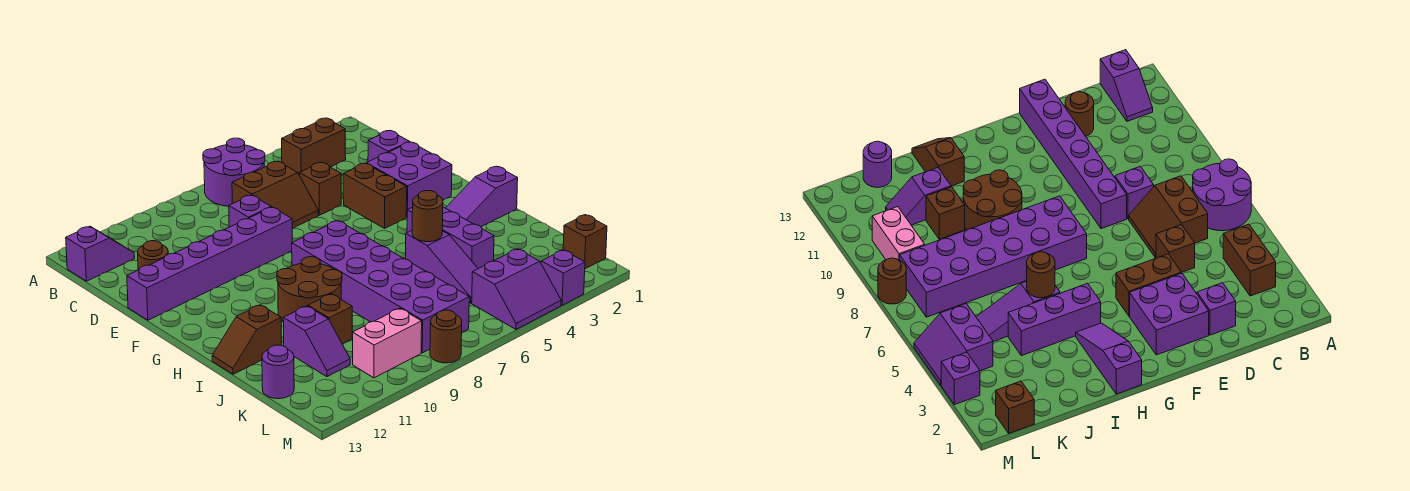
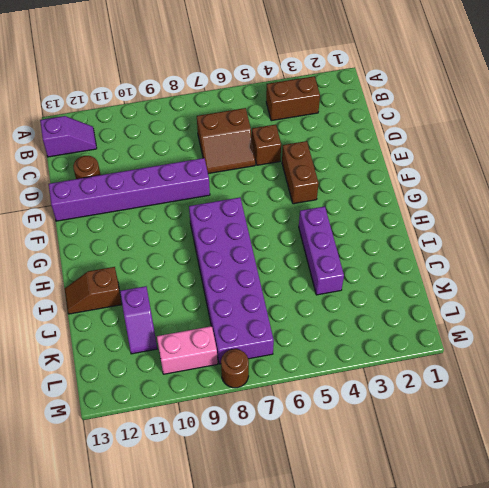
none -> purple 2x2 round brick [203,138,265,206]
none -> purple 1x1 brick [368,131,409,162]
none -> purple 1x1 brick [229,195,271,227]

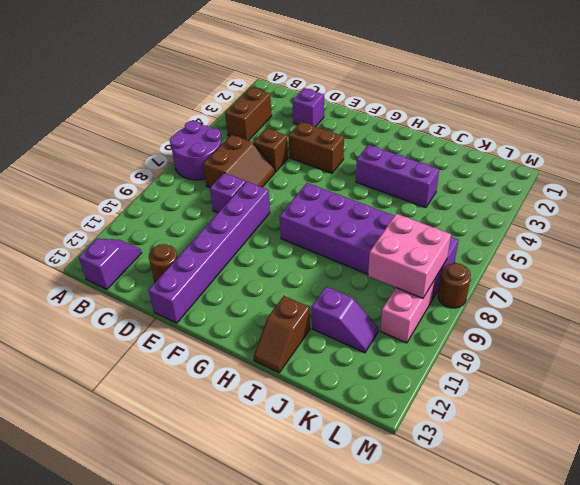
pink 2x2 brick [368,214,451,298] -> none
none -> purple 2x2 brick [366,142,452,217]
none -> purple 1x3 slope [446,167,518,227]
none -> brown 2x2 round brick [277,257,342,321]

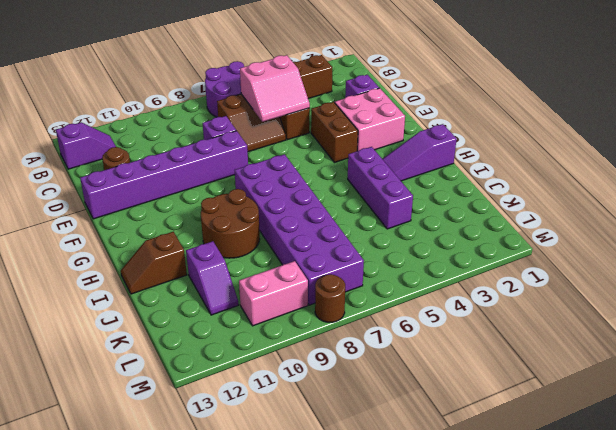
pink 2x2 slope [240,55,310,122] -> none
pink 2x2 brick [335,88,405,151] -> purple 2x2 brick [366,142,452,217]
none -> purple 1x3 slope [406,231,478,303]
none -> brown 1x1 brick [308,294,352,344]
none -> purple 1x1 round brick [262,345,294,399]

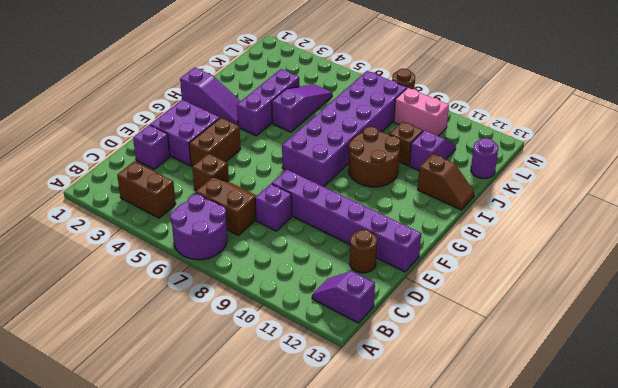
none -> brown 1x1 brick [563,215,607,269]
none -> purple 2x2 slope [472,249,561,329]
none -> purple 1x1 brick [541,250,585,305]

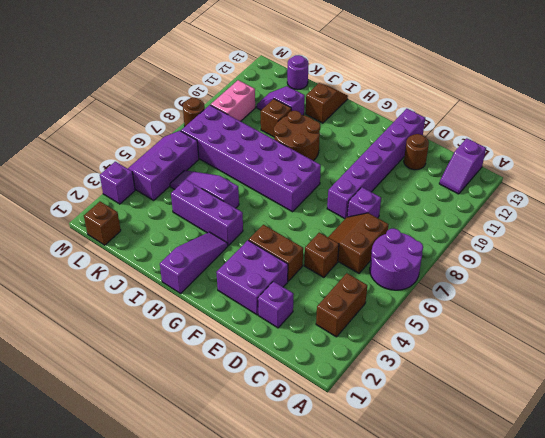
purple 2x3 slope [128,131,199,200] -> purple 2x2 slope [472,249,561,329]
none -> brown 1x1 round brick [412,191,443,242]

